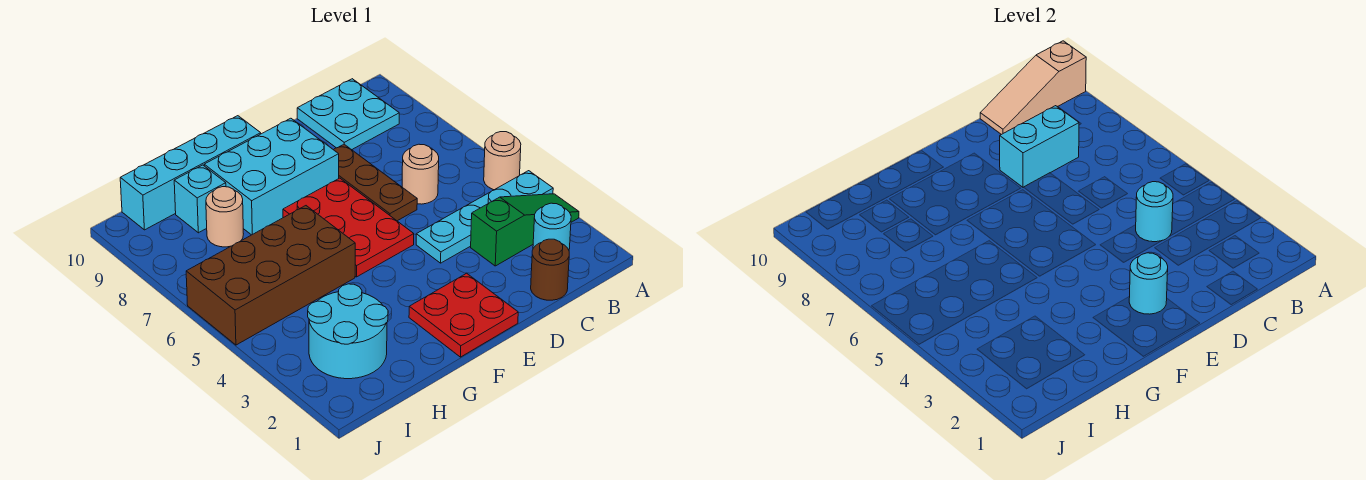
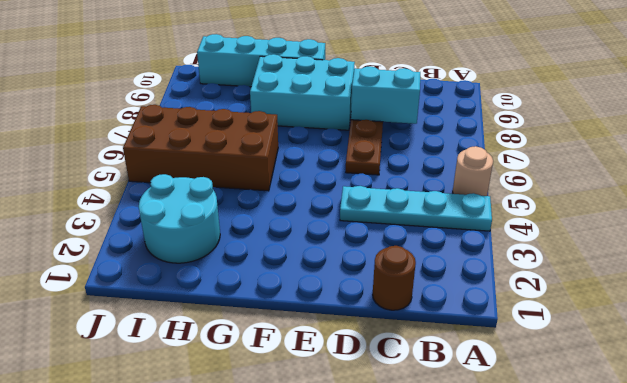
none -> green 1x3 slope [471,194,579,266]
none -> cyan 1x1 round brick [533,203,571,250]
none -> cyan 2x2 plate [297,79,399,150]

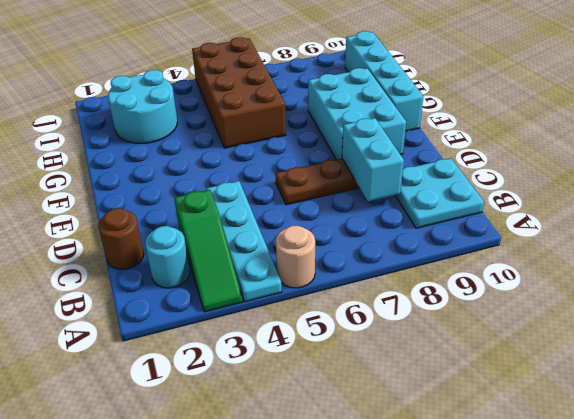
none -> tan 1x1 round brick [402,144,439,204]
none -> red 2x2 plate [409,273,518,357]
none -> red 2x3 plate [283,178,414,277]

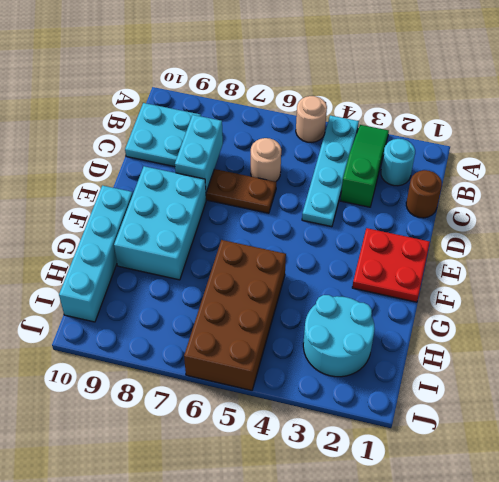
none -> red 2x3 plate [283,178,414,277]
none -> tan 1x1 round brick [206,187,243,247]
none -> cyan 1x1 brick [174,165,226,233]

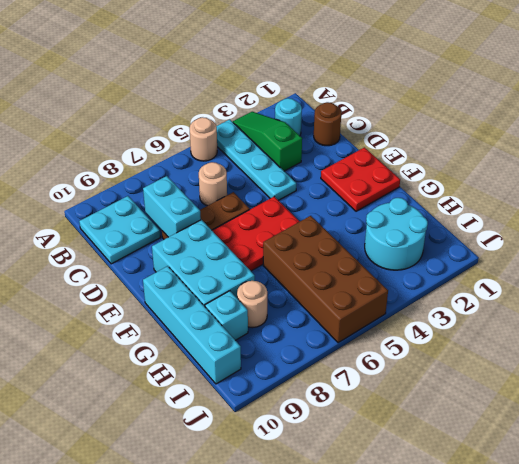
none -> tan 1x3 slope [980,41,1086,135]
none -> cyan 1x1 round brick [1136,182,1173,242]
none -> cyan 1x1 round brick [1129,253,1168,314]

